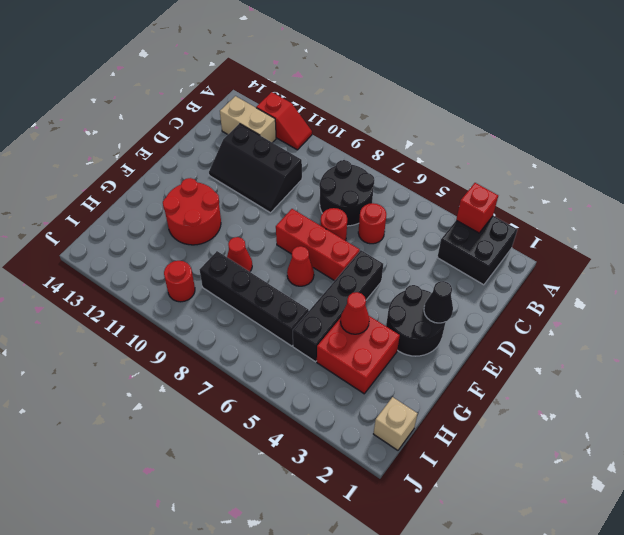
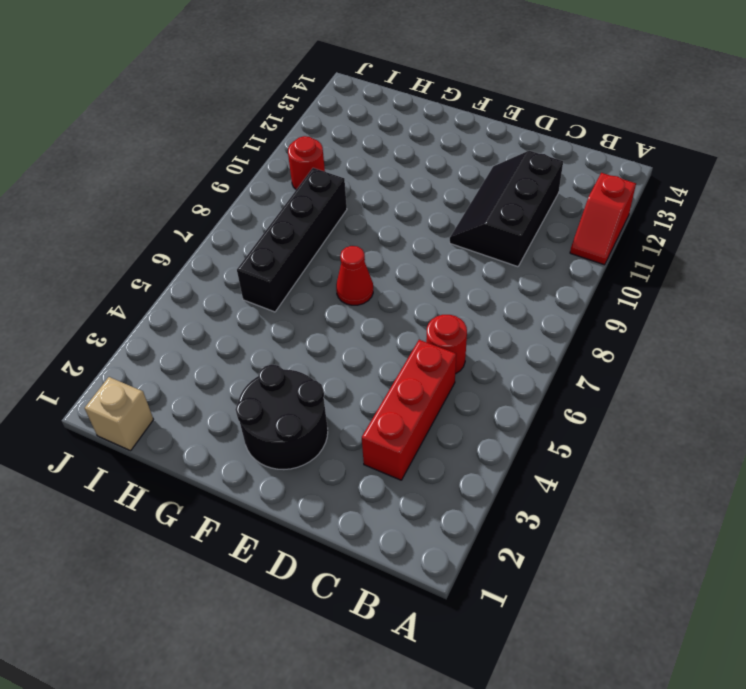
red 1x3 brick [362,340,456,480] -> red 1x3 brick moved to [276,209,360,281]
none -> black 2x2 brick [437,216,517,285]
none -> black 2x2 round brick [319,160,374,226]
none -> tan 1x2 brick [220,96,276,143]

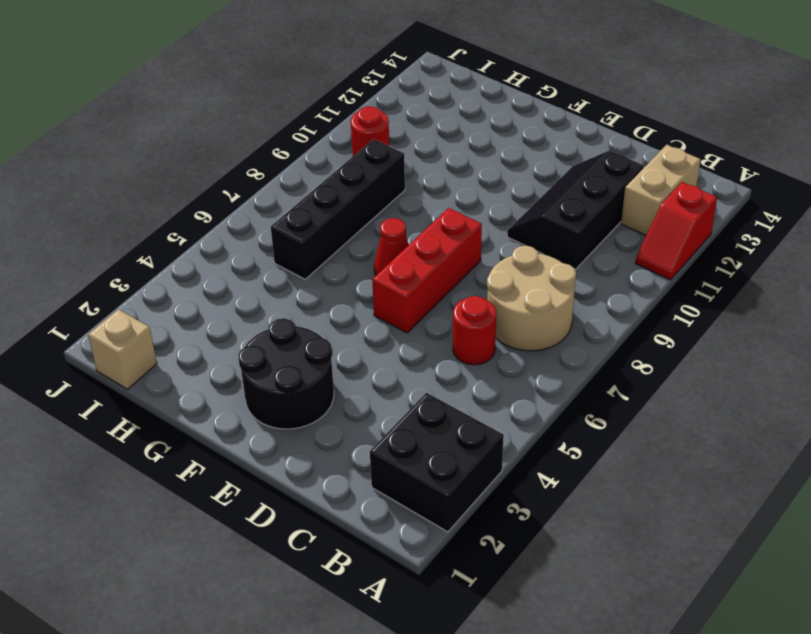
tan 2x2 round brick [487,246,576,351] -> black 2x2 round brick [319,160,374,226]
none -> red 1x1 round brick [320,208,347,241]
none -> black 1x4 brick [293,250,383,362]
none -> red 2x2 round brick [163,178,221,245]

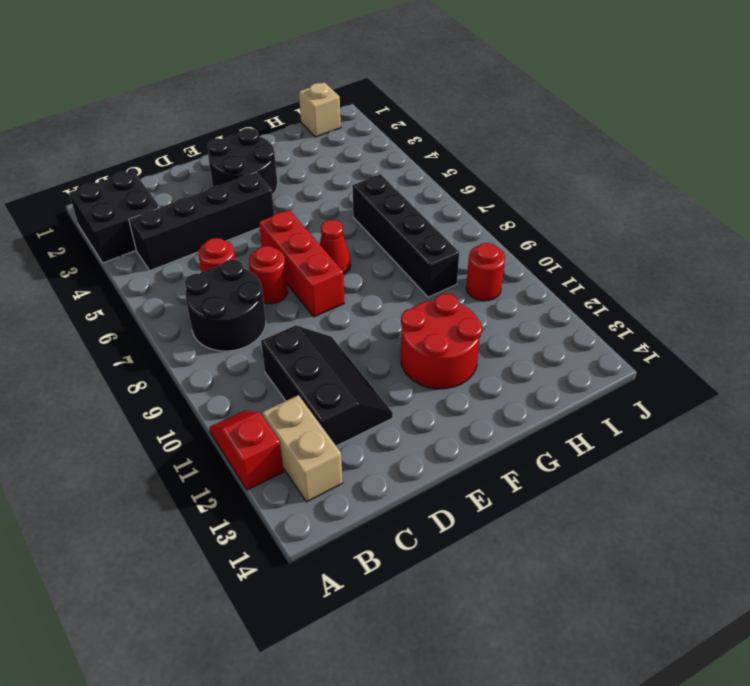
black 1x4 brick [129,172,274,271] -> black 1x4 brick moved to [293,250,383,362]
none -> red 2x2 brick [317,316,400,394]
none -> red 1x1 cone [227,237,252,272]
none -> red 1x1 brick [456,183,498,233]

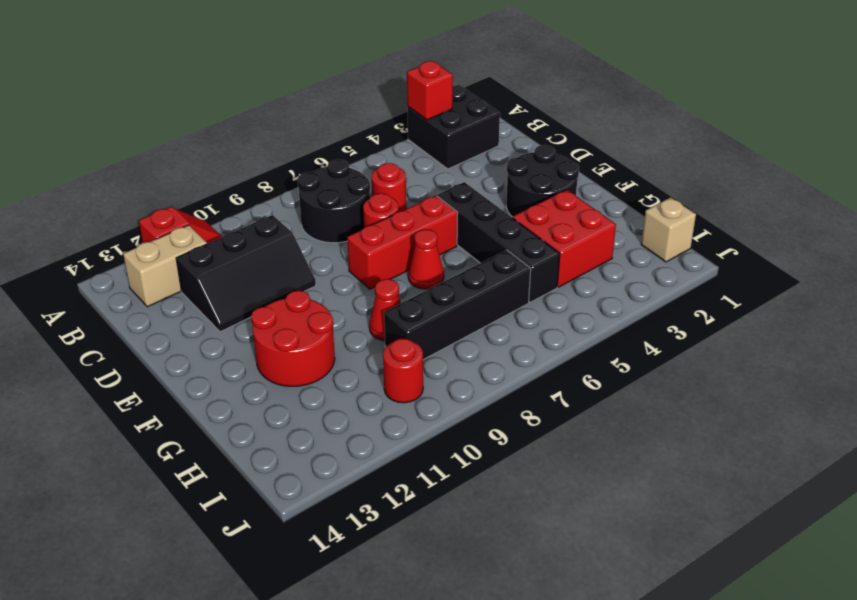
none -> black 1x1 cone [424,281,453,323]
none -> red 1x1 cone [341,292,369,334]

